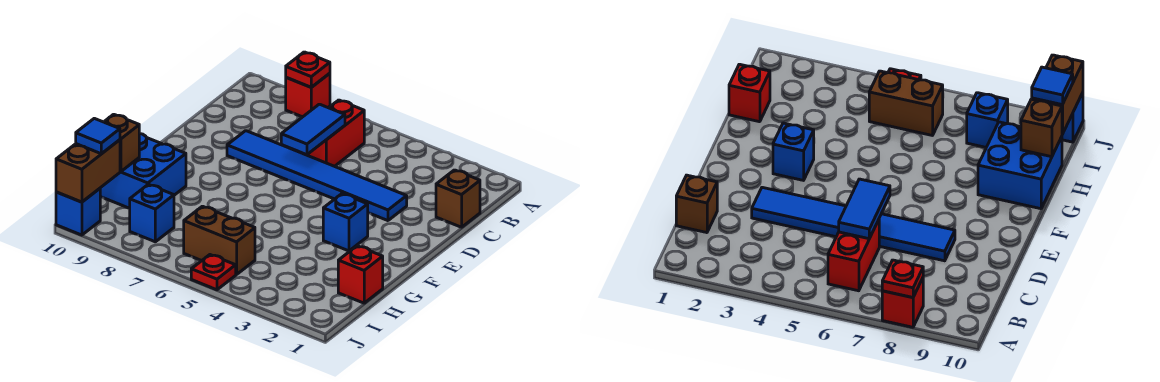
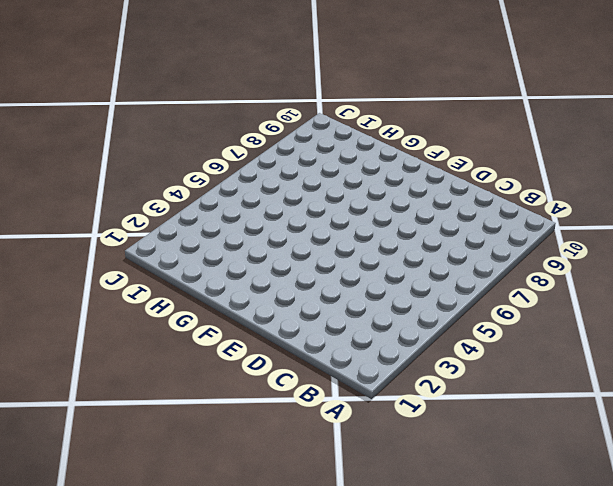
none -> red 1x1 brick [286,73,330,117]
none -> red 1x2 brick [303,100,364,166]
none -> brown 1x1 brick [436,170,480,227]

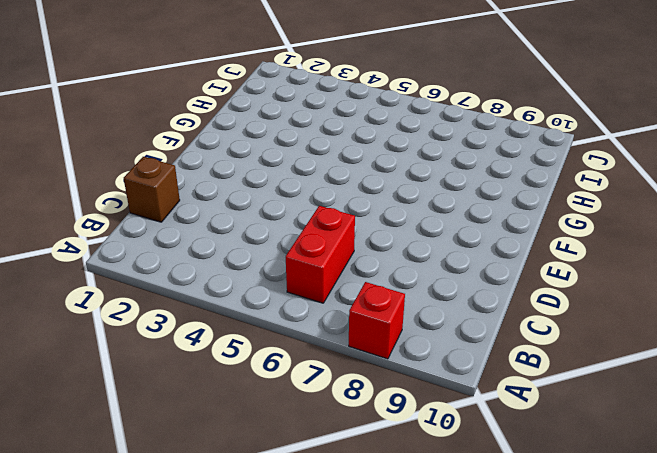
none -> blue 1x6 tile [227,131,407,221]
none -> blue 1x1 brick [323,194,368,251]
none -> blue 2x2 brick [100,133,186,208]

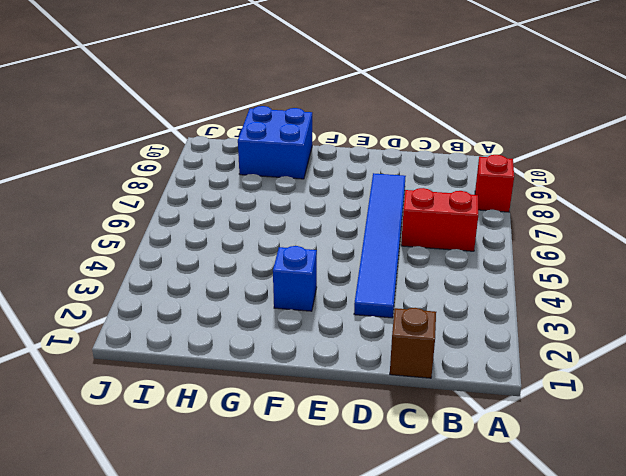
none -> red 1x1 brick [338,246,383,303]
none -> brown 1x2 brick [184,206,255,275]
none -> blue 1x1 brick [130,184,174,242]

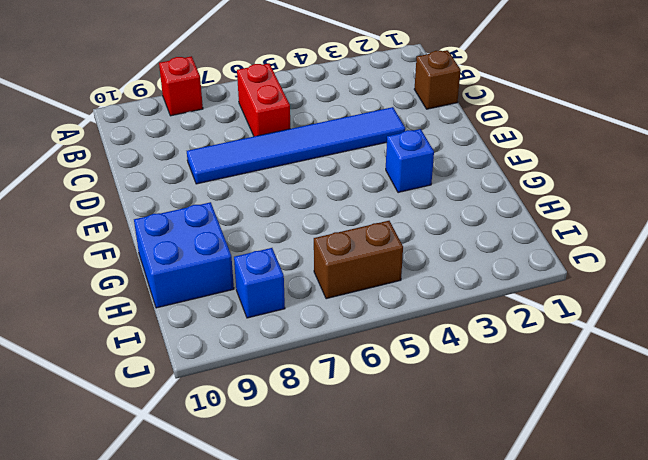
none -> red 1x1 brick [338,246,383,303]
none -> red 1x1 plate [191,255,236,290]
none -> blue 1x1 brick [56,189,100,235]

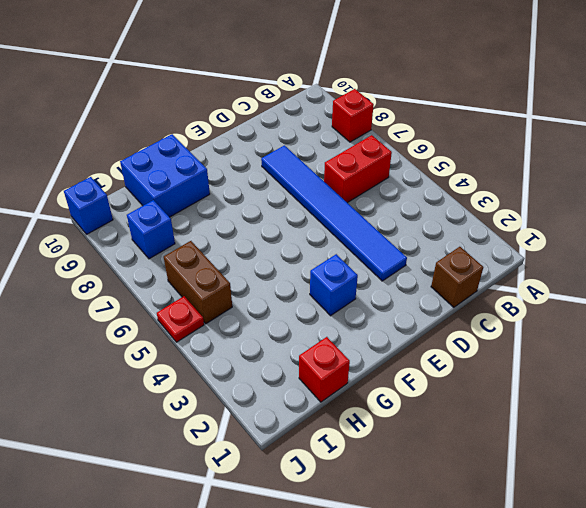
none -> red 1x1 plate [286,52,330,87]
none -> blue 1x2 tile [281,104,345,155]
none -> brown 1x1 brick [104,114,139,172]

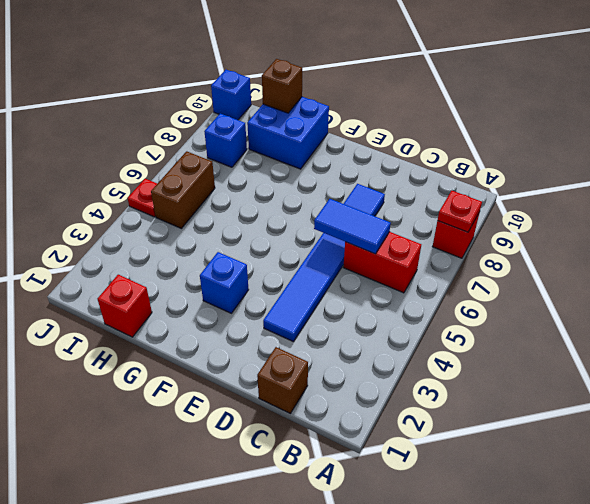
none -> brown 1x2 brick [56,140,120,202]
none -> blue 1x1 tile [76,118,120,154]

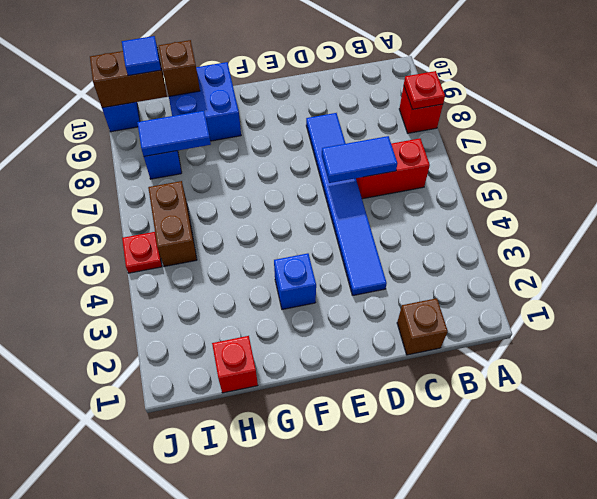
blue 1x2 tile [137,111,211,156] -> none

